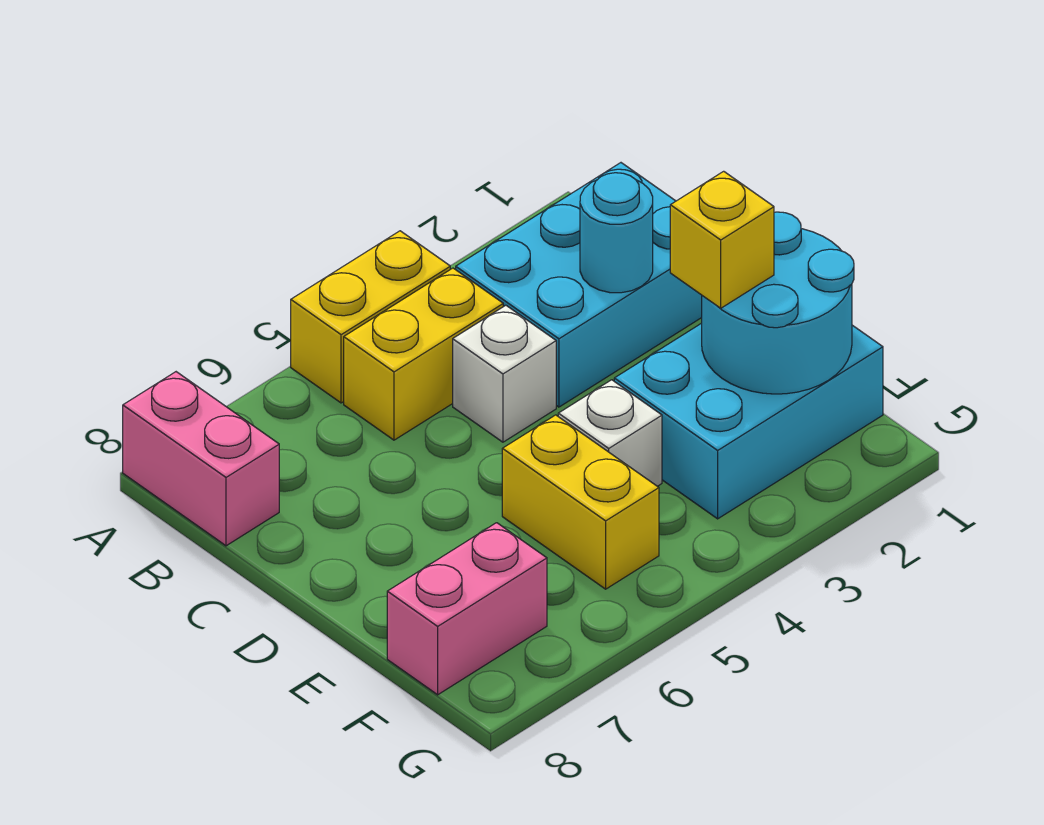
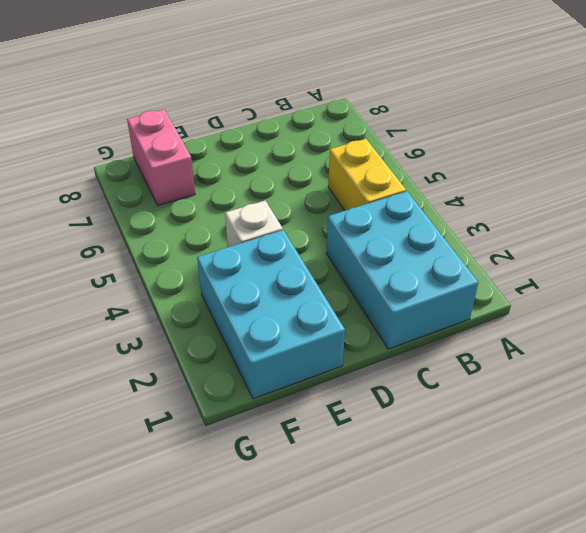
none -> yellow 1x2 brick [291,231,450,403]
none -> pink 1x2 brick [123,372,279,546]
none -> white 1x1 brick [453,305,556,442]

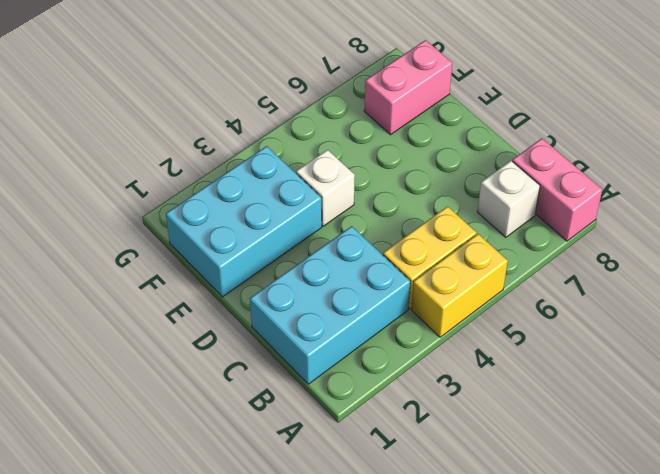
white 1x1 brick [478,161,540,237] -> white 1x1 brick moved to [453,305,556,442]
none -> yellow 1x2 brick [502,415,659,589]
none -> cyan 1x1 round brick [580,173,653,293]
none -> cyan 2x2 round brick [702,212,854,394]

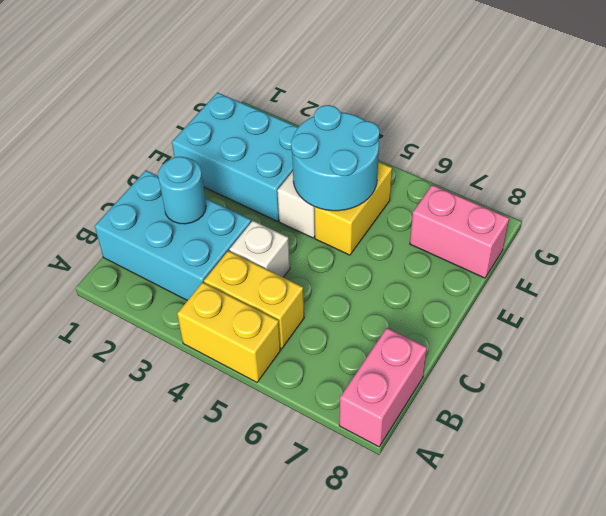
cyan 2x2 round brick [291,105,380,211] -> cyan 2x2 round brick moved to [702,212,854,394]
none -> yellow 1x1 brick [670,171,774,308]

